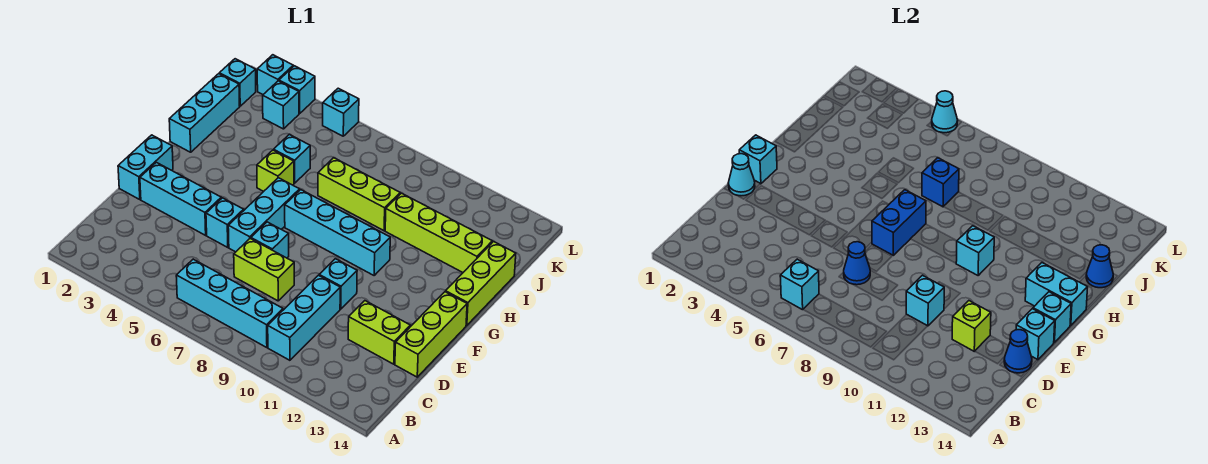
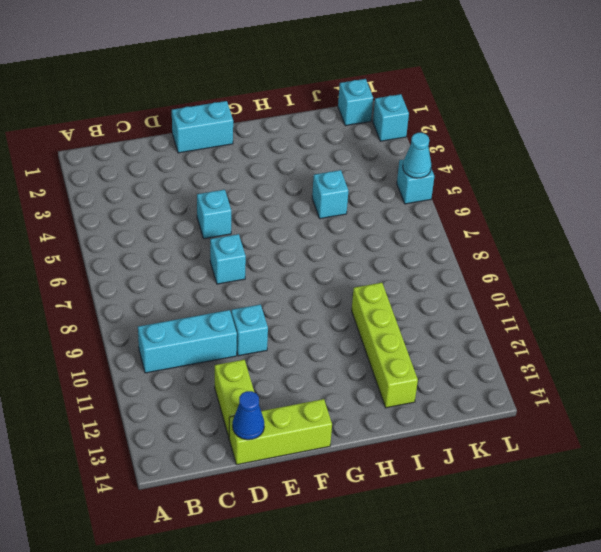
none -> cyan 1x4 brick [176,259,283,348]
none -> lime 1x2 brick [234,238,294,301]
none -> cyan 1x3 brick [140,162,221,235]
none -> cyan 1x3 brick [228,178,300,252]

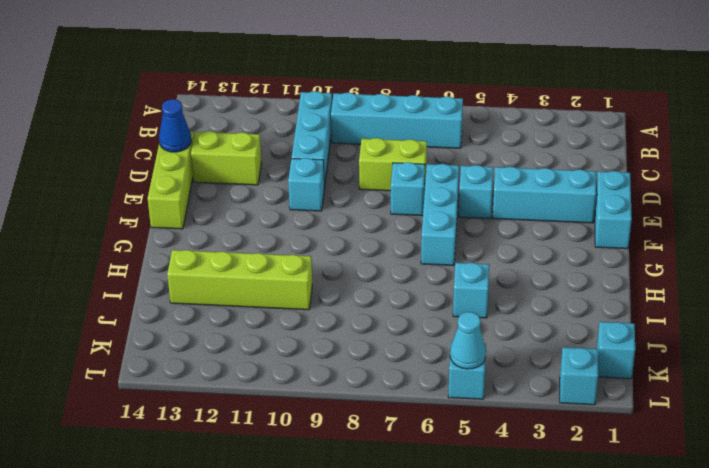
none -> cyan 1x4 brick [285,190,390,275]
none -> lime 1x3 brick [446,242,516,325]
none -> cyan 1x3 brick [169,74,240,152]
none -> lime 1x1 brick [257,150,294,191]

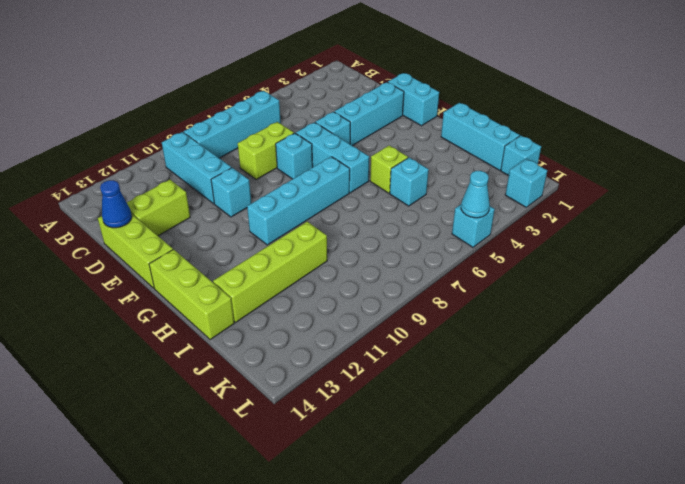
none -> lime 1x3 brick [318,158,400,231]
none -> cyan 1x1 brick [263,81,299,129]
none -> cyan 1x1 brick [279,66,315,114]
none -> cyan 1x1 brick [780,259,819,310]

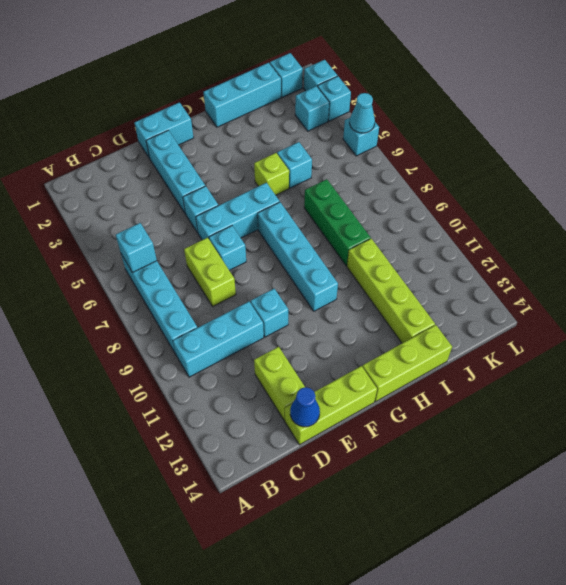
green 1x3 brick [304,179,371,266] -> lime 1x3 brick [318,158,400,231]
none -> blue 1x1 cone [844,242,870,285]
none -> cyan 1x1 brick [906,275,944,326]
none -> lime 1x1 brick [952,301,991,351]
none -> cyan 1x1 cone [728,154,755,196]

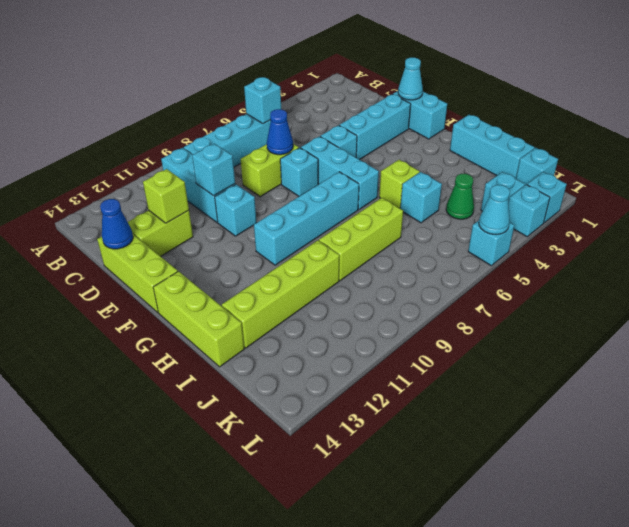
green 1x1 cone [446,174,474,219] -> none
none -> cyan 1x1 brick [1016,309,1055,360]
none -> cyan 1x1 brick [739,135,777,184]
none -> blue 1x2 brick [872,190,926,255]
none -> cyan 1x1 brick [1033,292,1071,343]

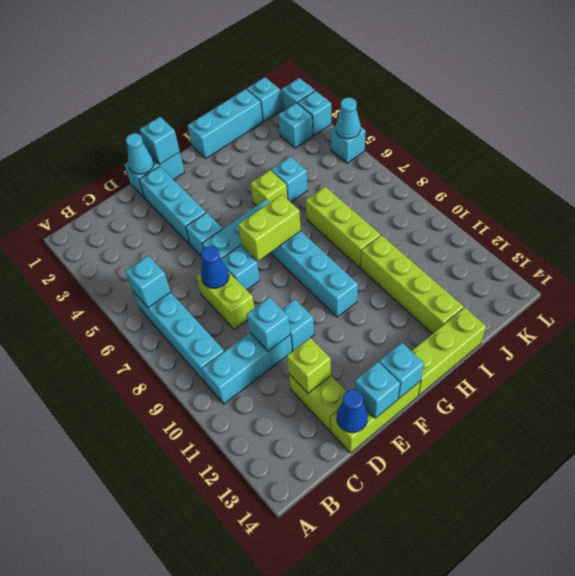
lime 1x2 brick [238,194,301,261] -> blue 1x2 brick [872,190,926,255]
none -> cyan 1x1 brick [956,226,994,275]
none -> cyan 1x2 brick [1025,263,1088,325]
none -> blue 1x1 brick [922,158,959,207]
none -> blue 1x1 cone [1086,245,1113,288]

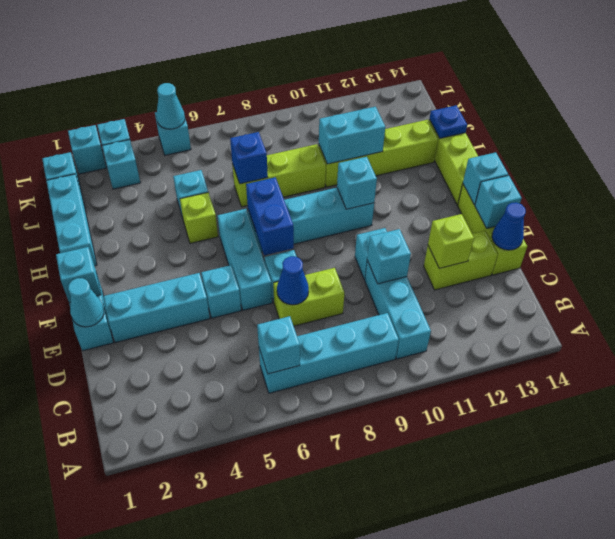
cyan 1x2 brick [319,107,385,164] -> cyan 1x2 brick moved to [1025,263,1088,325]
blue 1x1 plate [430,105,467,138] -> blue 1x1 cone [1086,245,1113,288]

